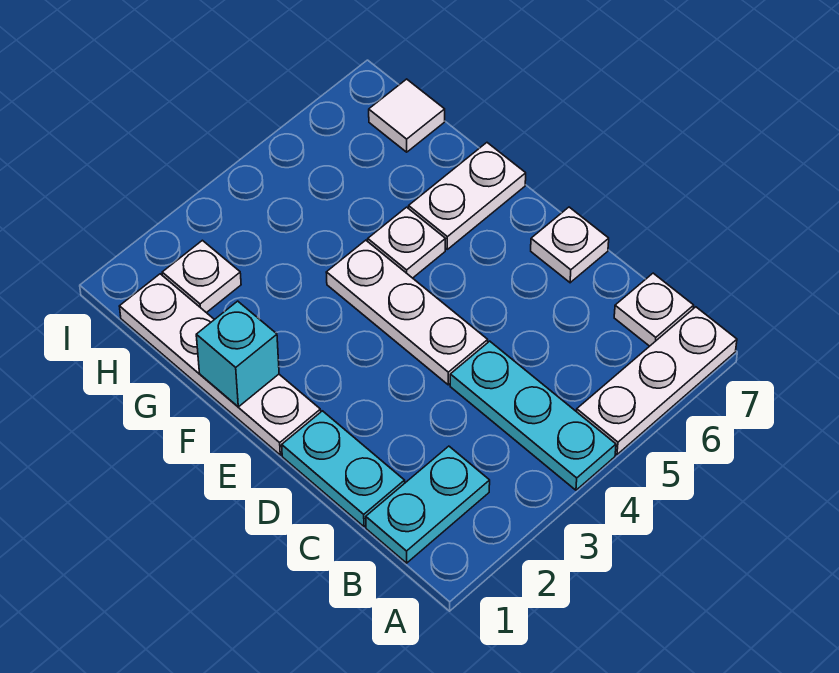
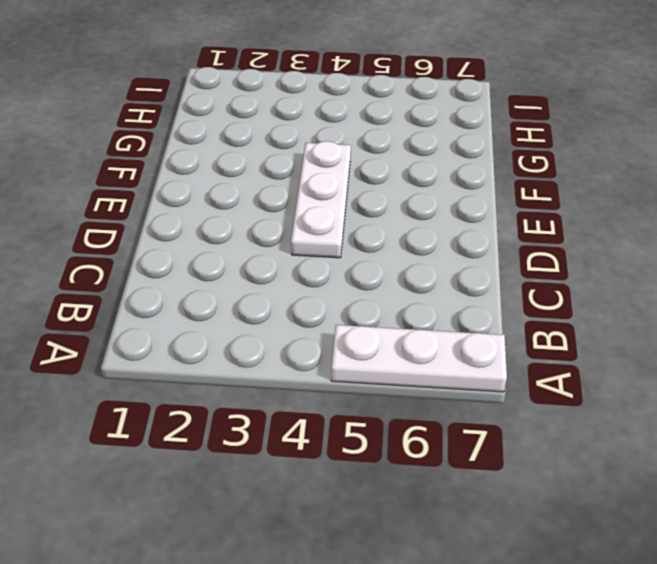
none -> cyan 1x3 plate [450,341,616,490]
none -> cyan 1x2 plate [366,446,490,563]
none -> white 1x1 plate [614,273,694,346]

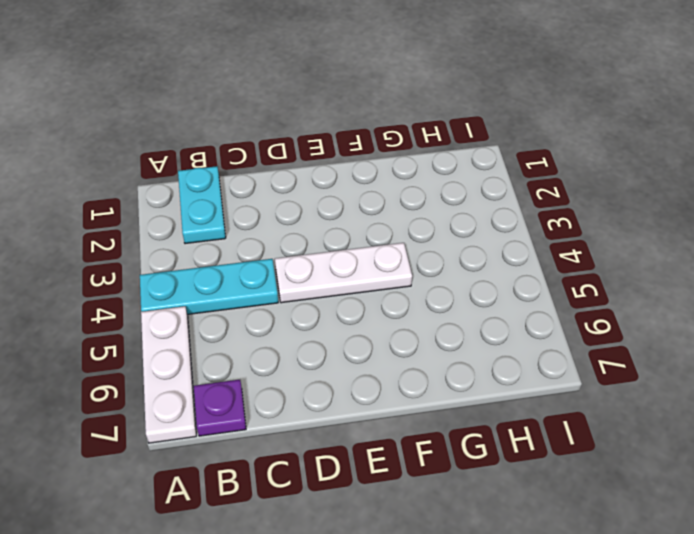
purple 1x1 plate [194,380,246,436] -> white 1x1 plate [614,273,694,346]
none -> cyan 1x2 plate [282,411,405,527]
none -> white 1x1 plate [531,207,609,283]
none -> white 1x4 plate [119,274,321,455]

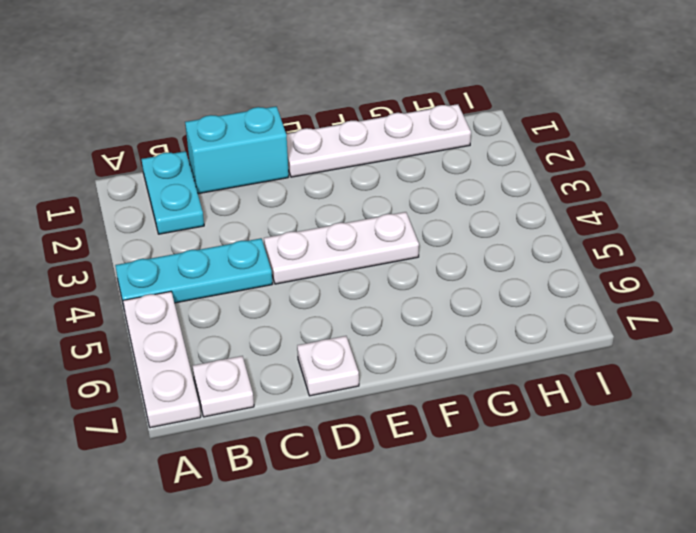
cyan 1x2 brick [185,106,289,194] -> cyan 1x2 plate [282,411,405,527]
none -> white 1x1 plate [368,207,445,278]
none -> white 1x2 plate [409,143,526,249]
none -> white 1x1 plate [162,240,241,313]

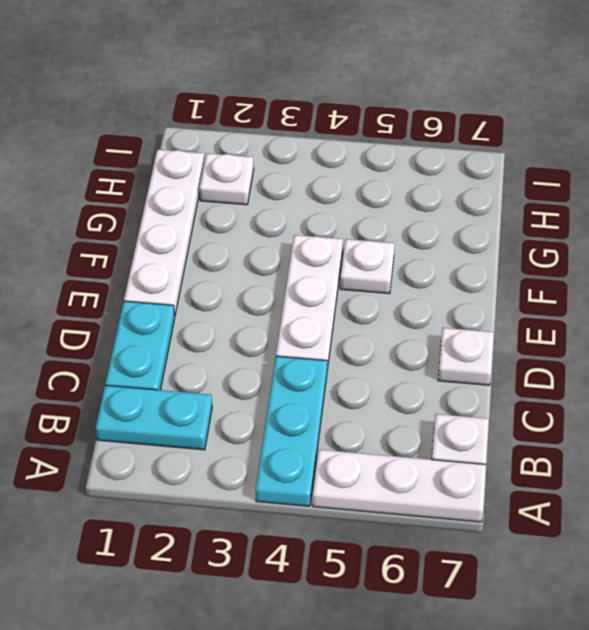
none -> white 1x2 plate [409,143,526,249]
none -> white 1x1 tile [369,79,445,152]
none -> cyan 1x1 brick [196,301,279,407]

